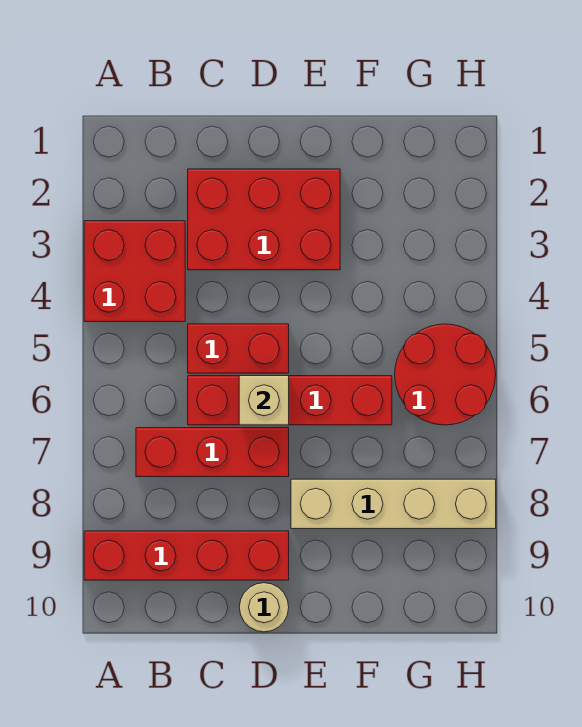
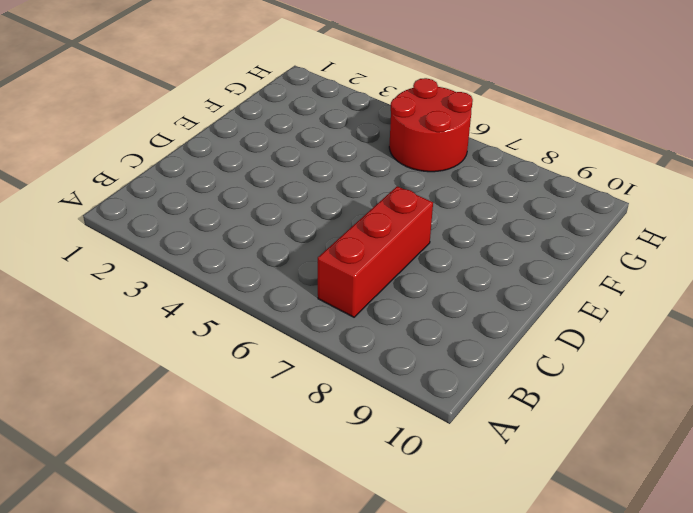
none -> red 2x2 brick [84,221,185,322]
none -> red 1x4 brick [84,531,289,580]

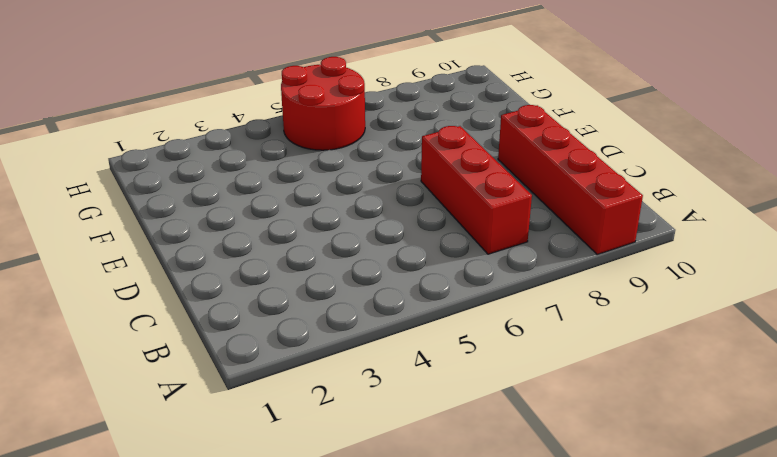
none -> red 2x2 brick [84,221,185,322]
none -> red 2x3 brick [188,169,340,270]

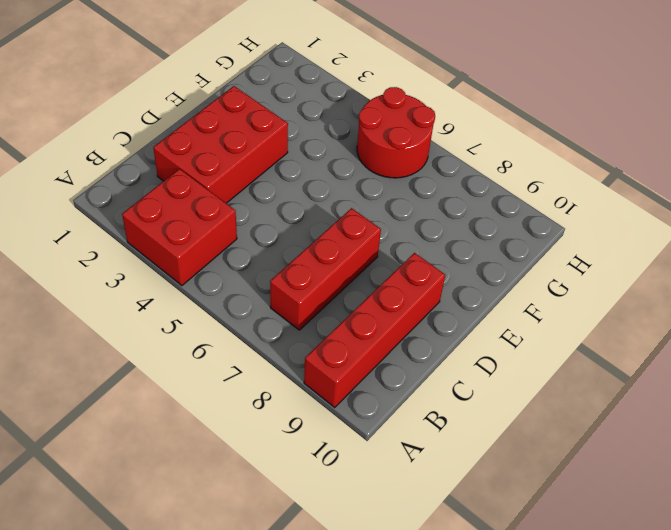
none -> red 1x2 brick [188,324,289,373]
none -> red 1x4 brick [188,376,392,425]

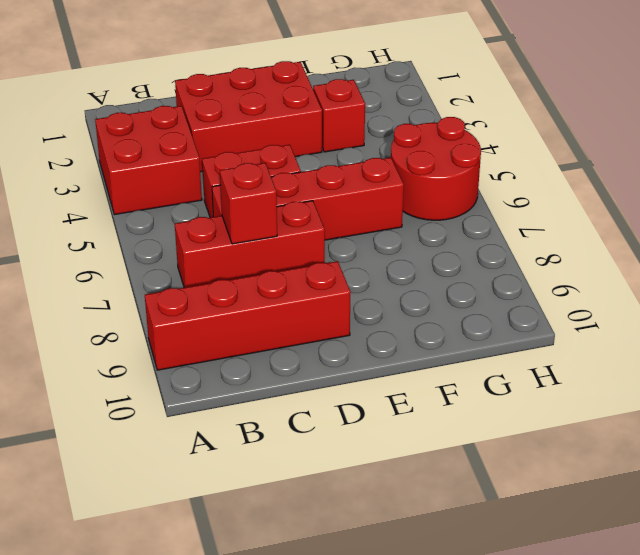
red 1x1 brick [220,163,277,244] -> none
red 1x1 brick [313,79,365,152] -> none
none -> tan 1x1 round brick [239,583,289,632]
none -> tan 1x4 brick [291,479,496,529]

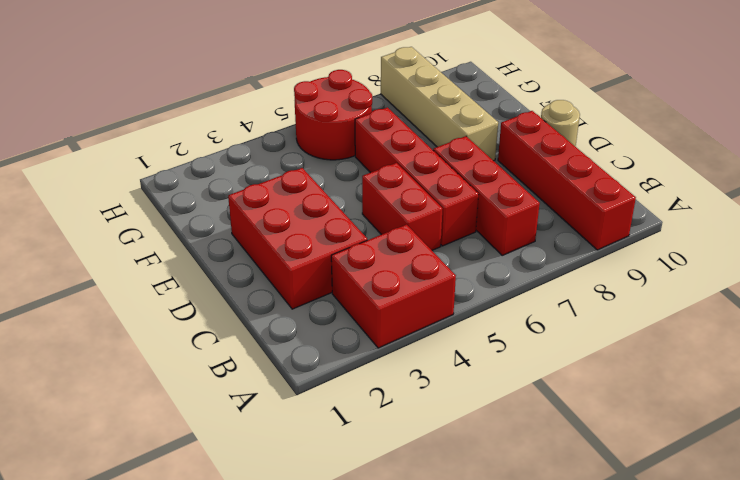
none -> tan 1x1 brick [239,376,289,425]

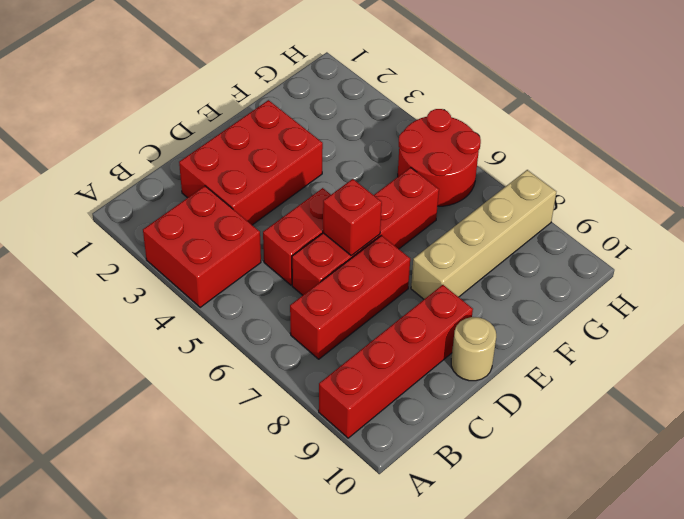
red 1x1 brick [323,179,382,256] -> tan 1x1 brick [239,376,289,425]

